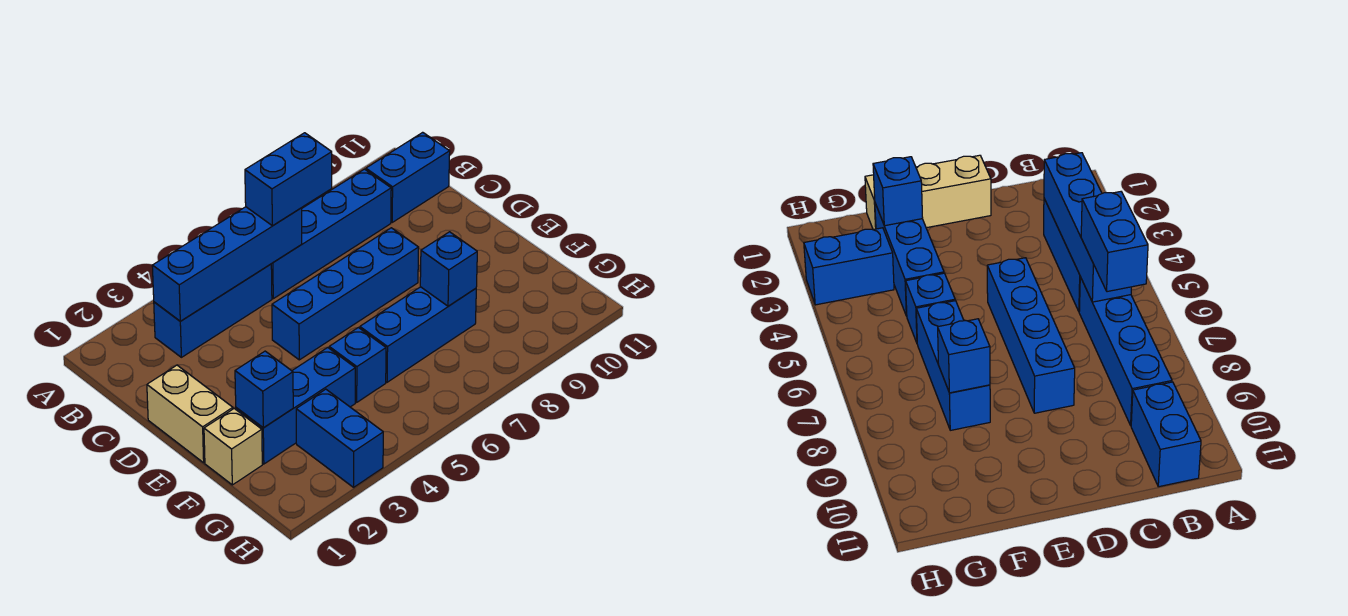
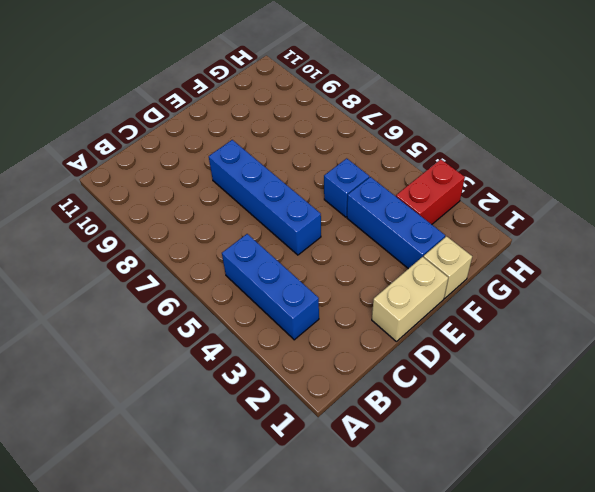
red 1x2 brick [396,159,465,224] -> blue 1x2 brick [296,389,383,487]
none -> blue 1x4 brick [271,169,391,299]
none -> blue 1x2 brick [366,132,450,222]
none -> blue 1x3 brick [360,287,476,382]

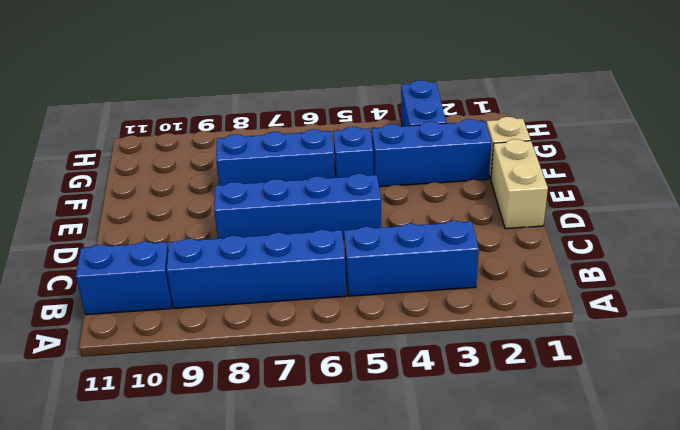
none -> blue 1x4 brick [152,207,302,321]
none -> blue 1x1 brick [235,351,293,428]
none -> blue 1x1 brick [420,232,477,306]

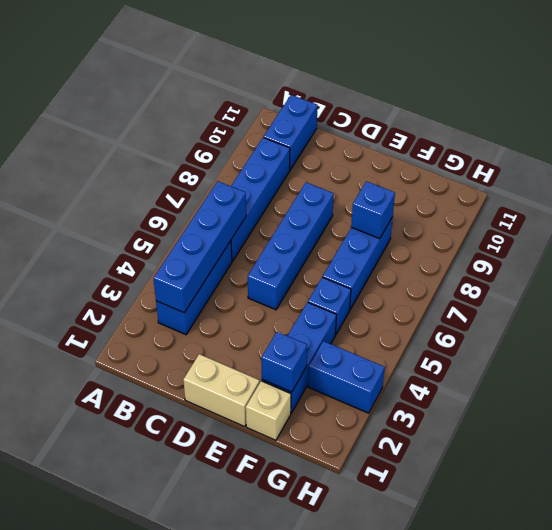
none -> blue 1x2 brick [245,133,332,226]

